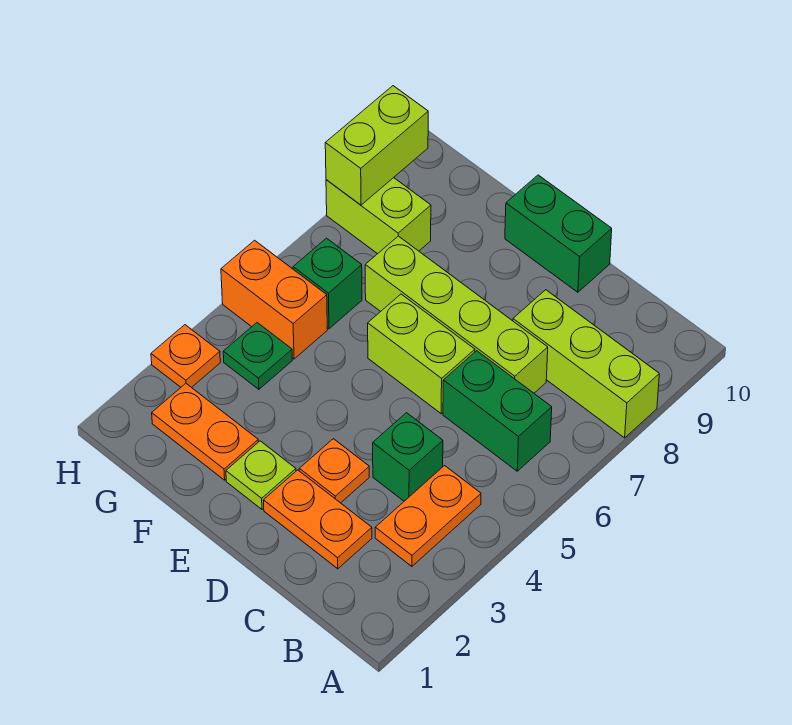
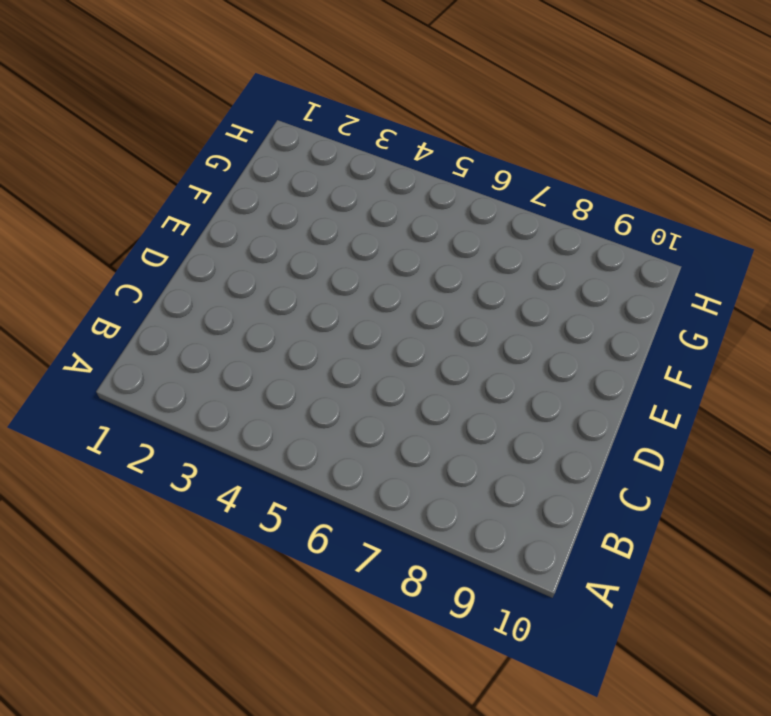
none -> lime 1x3 brick [513,290,659,438]
none -> orange 1x2 plate [375,466,481,566]
none -> green 1x2 brick [443,351,552,471]

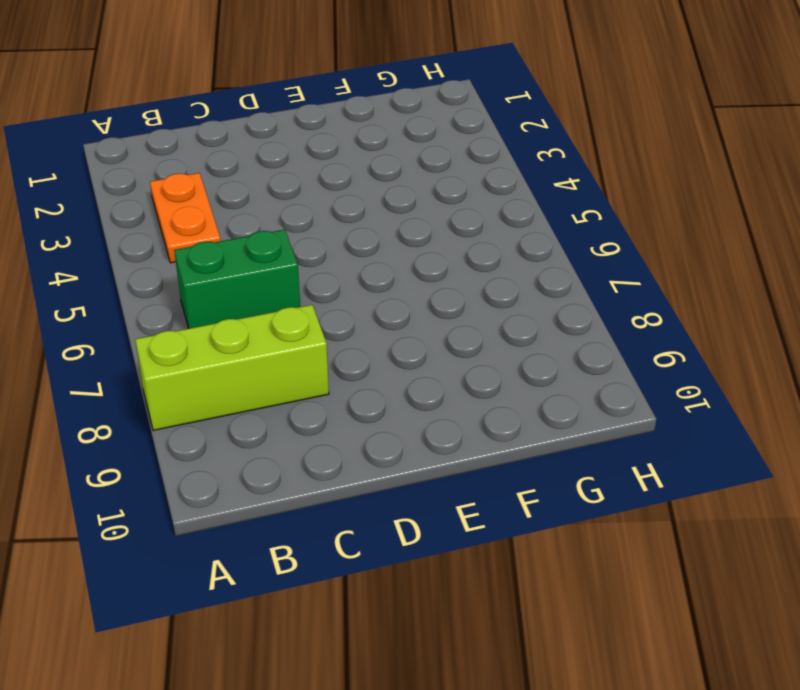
none -> orange 1x2 plate [263,470,372,569]
none -> green 1x1 brick [373,413,443,501]
none -> lime 1x4 brick [365,236,548,393]

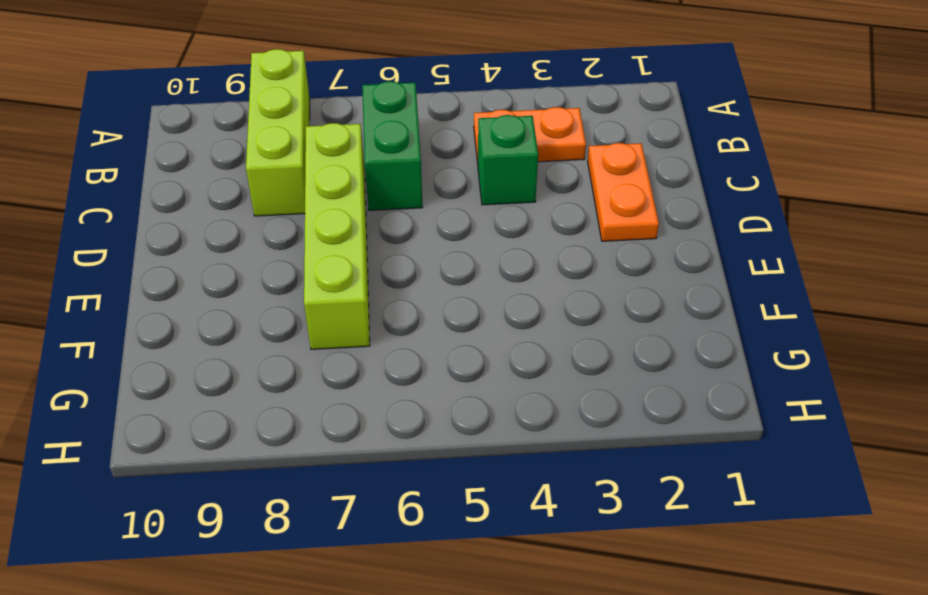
none -> orange 1x1 plate [299,439,369,503]
none -> lime 1x2 brick [368,294,475,414]
none -> green 1x2 brick [505,175,612,292]

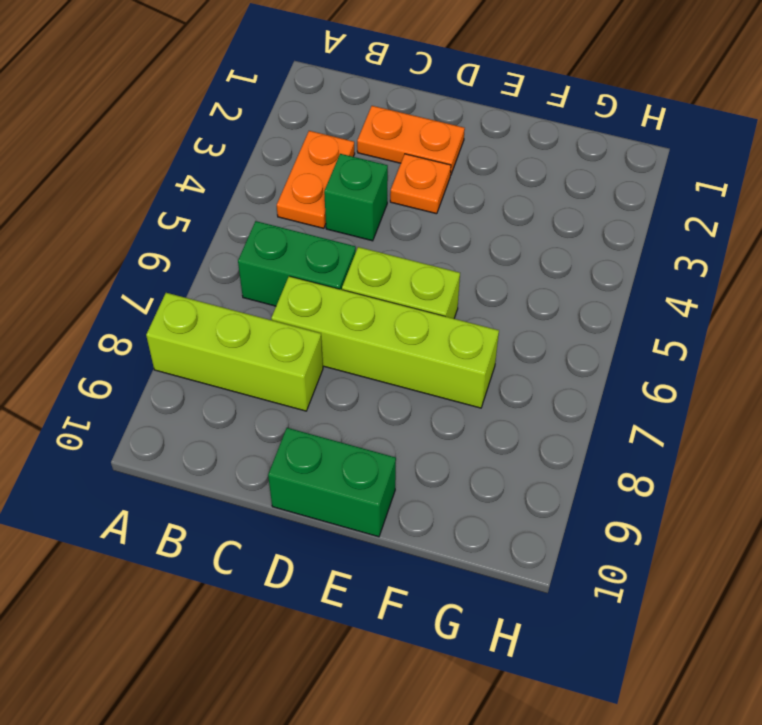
none -> lime 1x1 plate [226,441,296,509]
none -> orange 1x2 plate [152,384,258,480]
none -> green 1x1 plate [223,323,292,389]

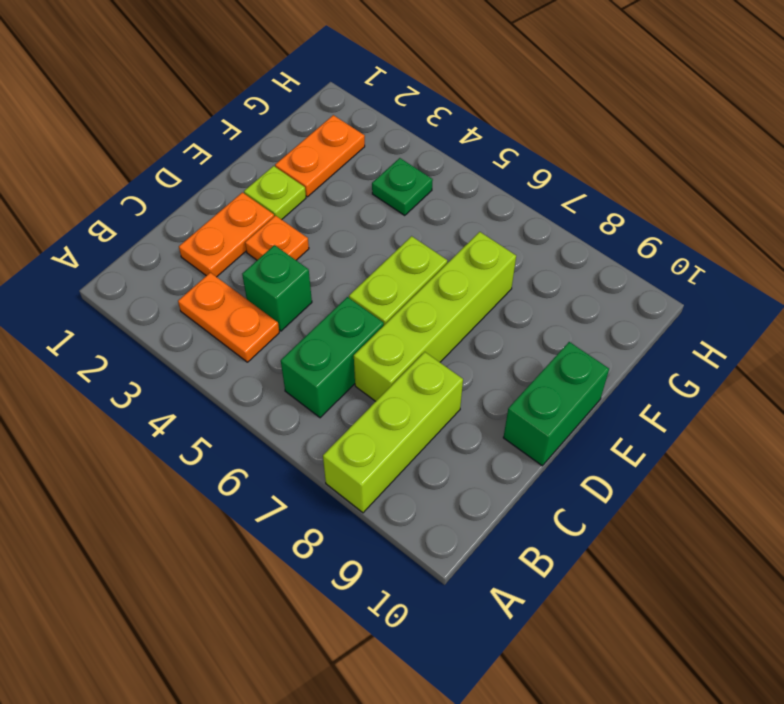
none -> orange 1x2 brick [221,240,327,359]
none -> green 1x1 brick [293,238,362,329]
none -> lime 1x2 brick [326,178,431,254]

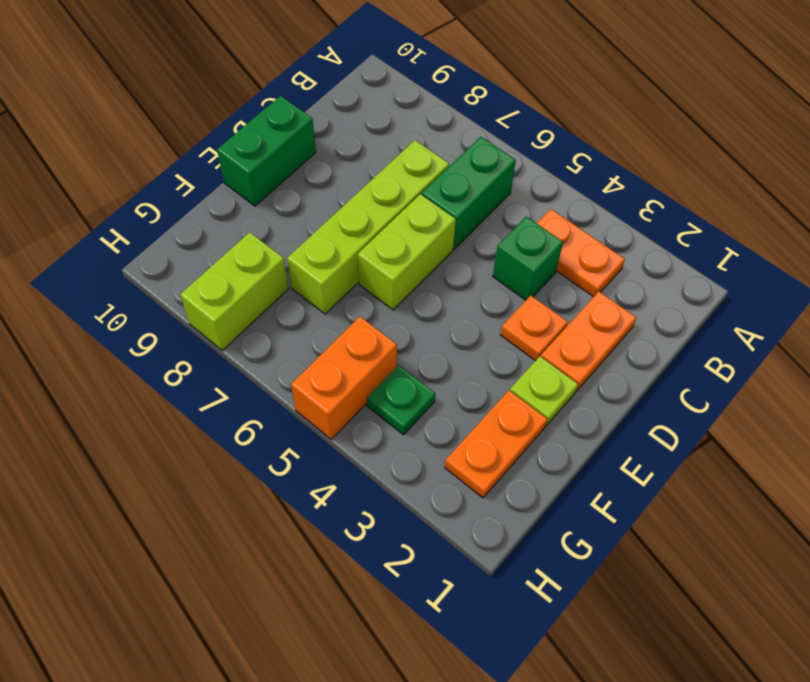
none -> lime 1x3 brick [513,290,659,438]
none -> green 1x1 brick [293,238,362,329]
none -> orange 1x1 plate [151,325,220,388]

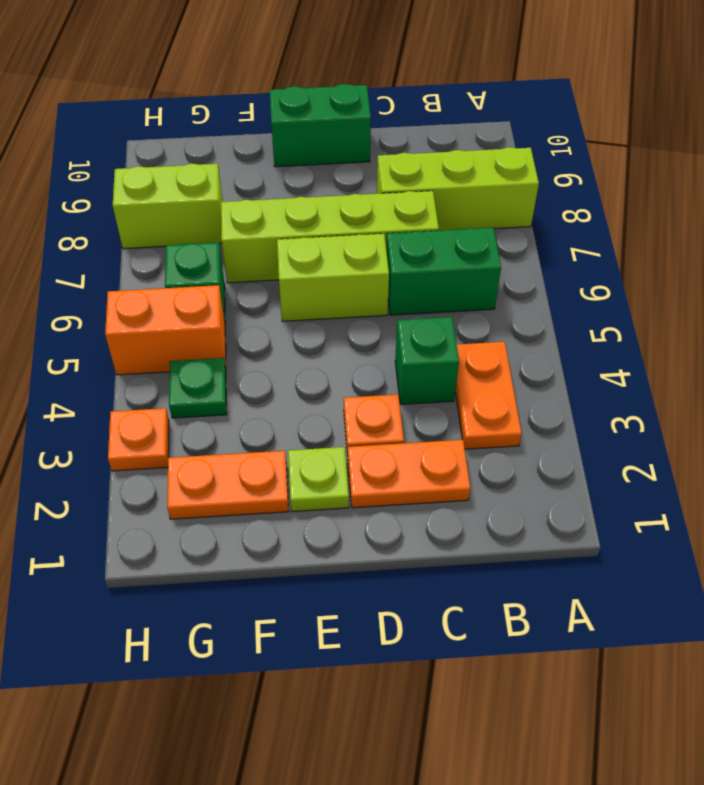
none -> lime 1x2 brick [325,86,428,205]

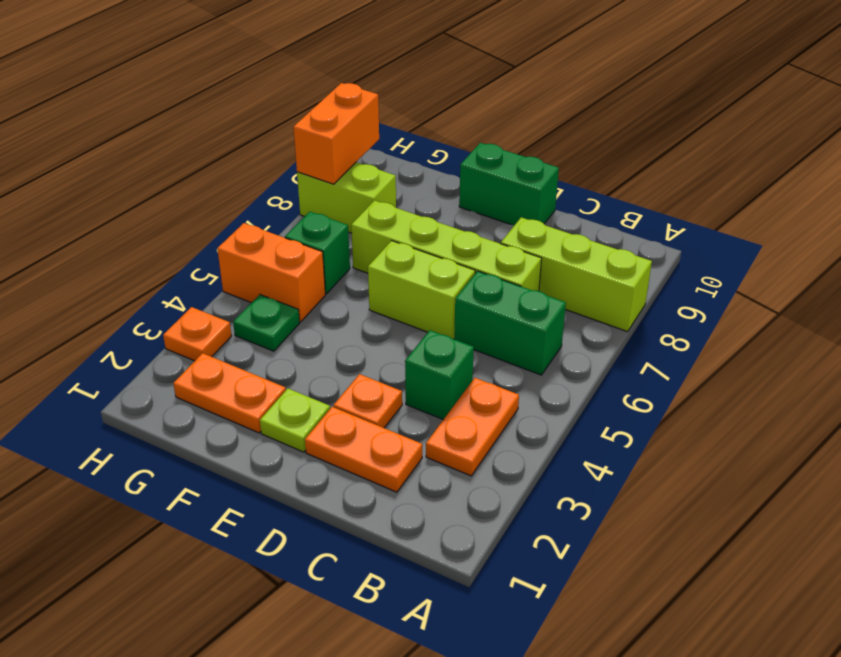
orange 1x2 brick [294,83,379,184] -> lime 1x2 brick [325,86,428,205]

